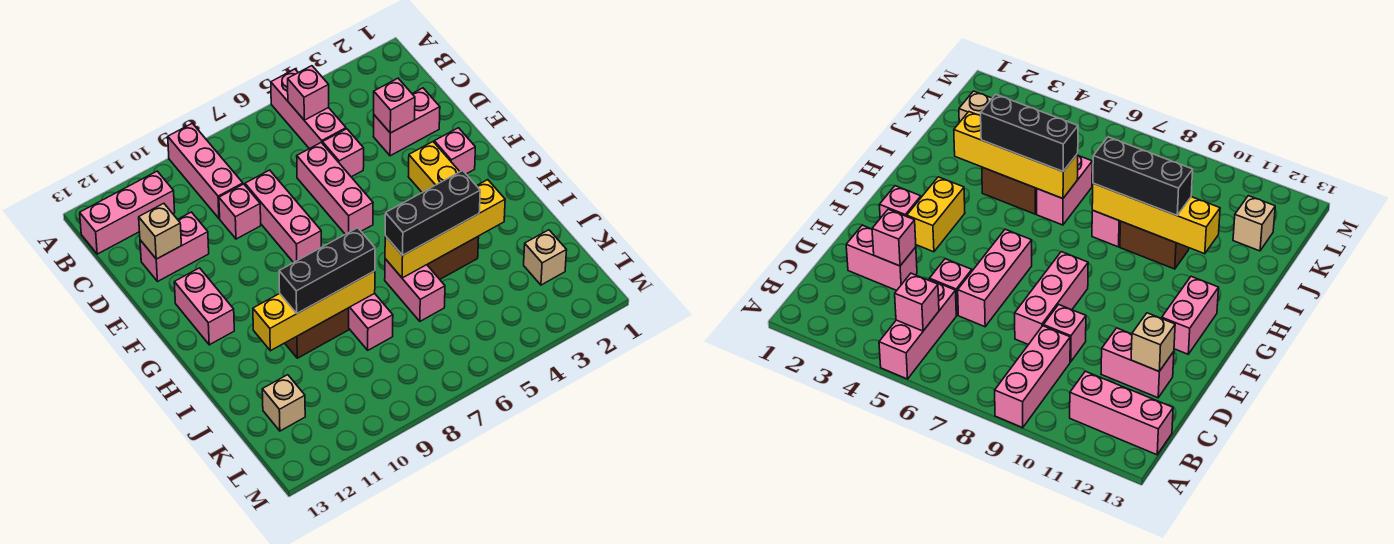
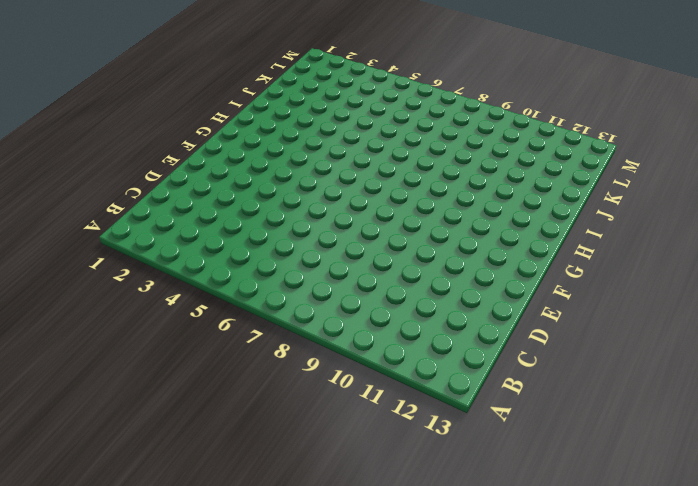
none -> pink 1x3 brick [271,69,346,149]
none -> pink 1x3 brick [168,123,243,218]
none -> pink 1x3 brick [80,171,175,254]

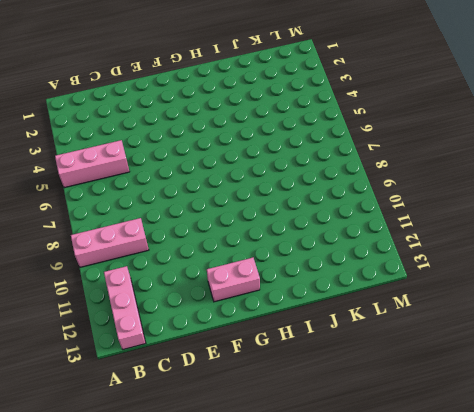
none -> pink 1x2 brick [373,88,440,156]
none -> pink 1x1 brick [323,129,364,177]
none -> pink 1x3 brick [297,143,373,234]

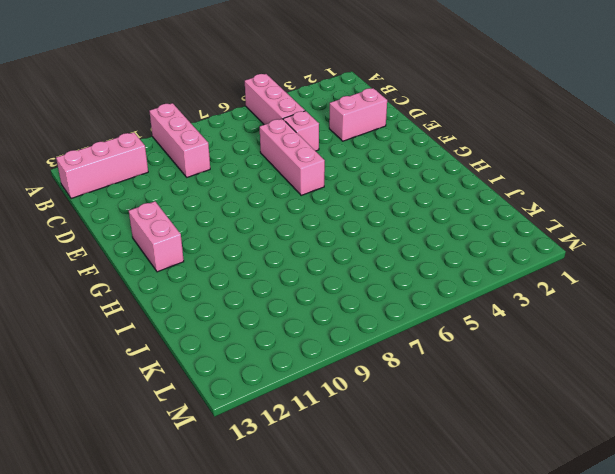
none -> pink 1x3 brick [245,170,321,263]
none -> pink 1x1 brick [219,184,261,239]
none -> pink 1x2 brick [140,212,209,281]

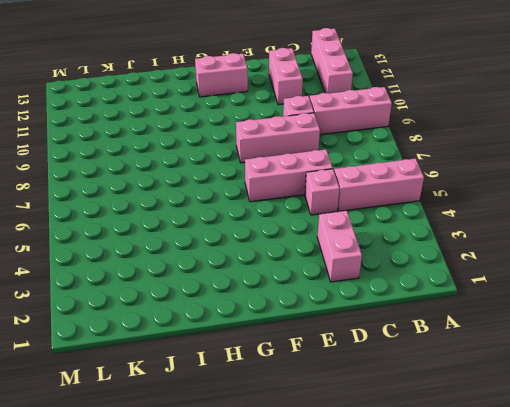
none -> pink 1x1 brick [434,128,475,174]
none -> yellow 1x2 brick [408,142,460,192]
none -> brown 1x2 brick [427,236,479,279]

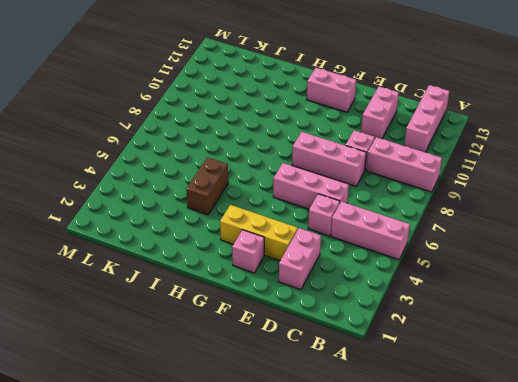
yellow 1x3 brick [220,205,298,261] -> yellow 1x2 brick [408,142,460,192]
none -> pink 1x2 brick [385,259,445,321]
none -> pink 1x2 brick [349,293,393,350]
none -> brown 1x2 brick [285,308,349,358]

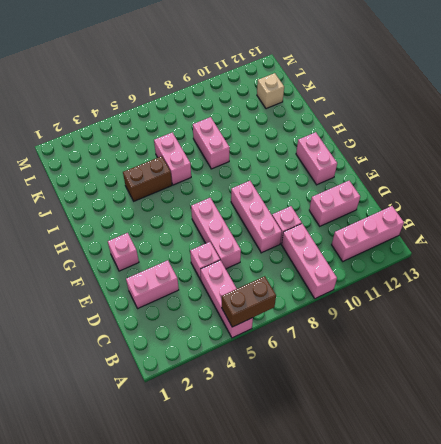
brown 1x2 brick [222,276,276,327] -> brown 1x2 brick moved to [285,308,349,358]
none -> yellow 1x2 brick [408,142,460,192]
none -> tan 1x1 brick [524,230,567,285]
none -> pink 1x1 brick [288,66,329,120]

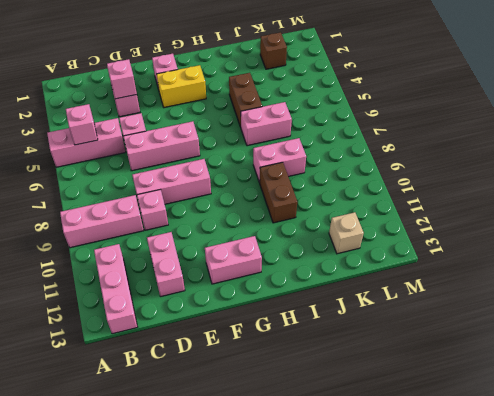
brown 1x1 brick [260,32,287,69] -> tan 1x1 brick [524,230,567,285]
none -> tan 1x1 brick [139,203,181,259]
none -> yellow 1x4 brick [385,180,505,278]
none -> yellow 1x4 brick [253,271,375,351]

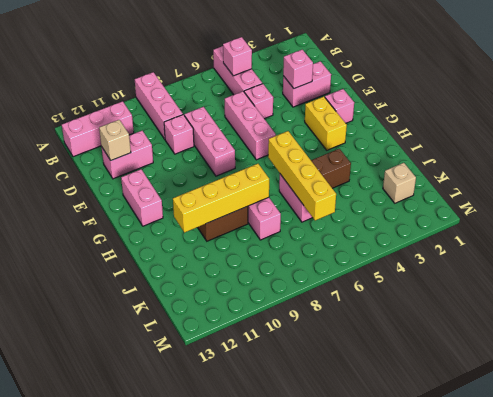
yellow 1x4 brick [268,131,336,221] -> yellow 1x4 brick turned to [385,180,505,278]
none -> tan 1x1 brick [262,375,305,431]
none -> black 1x3 brick [385,171,480,255]
none -> black 1x3 brick [279,228,375,313]

